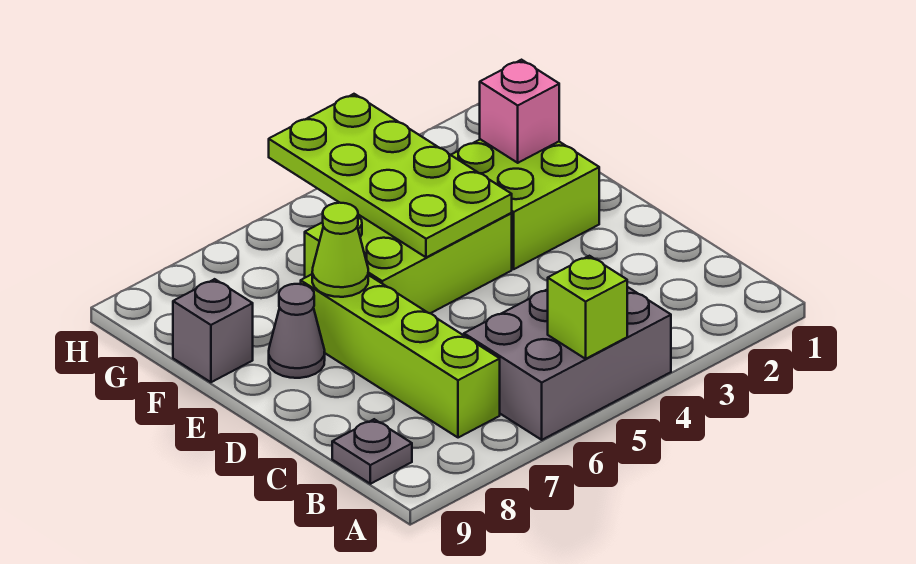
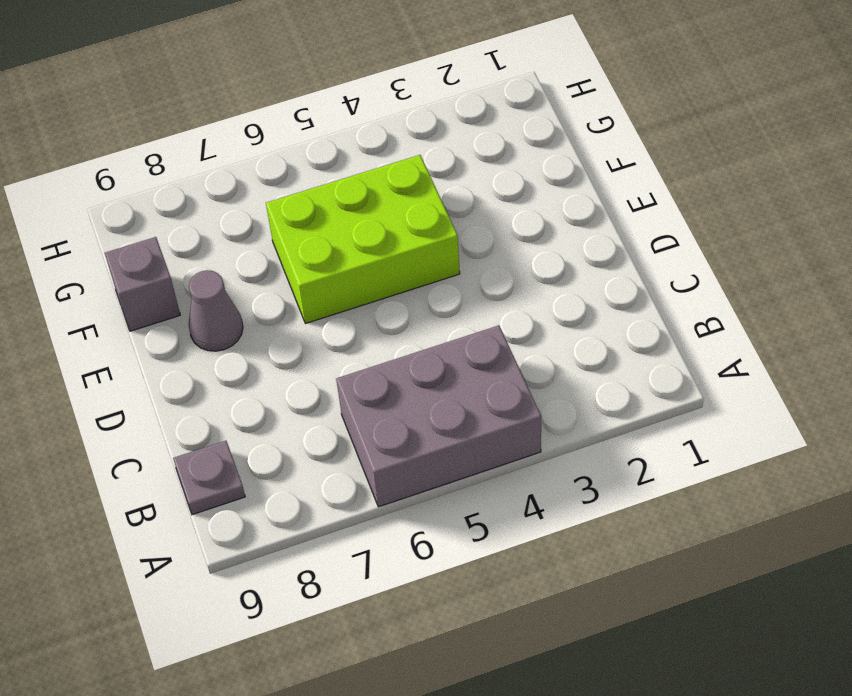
none -> lime 1x4 brick [301,274,500,438]
none -> lime 2x2 brick [451,139,599,269]

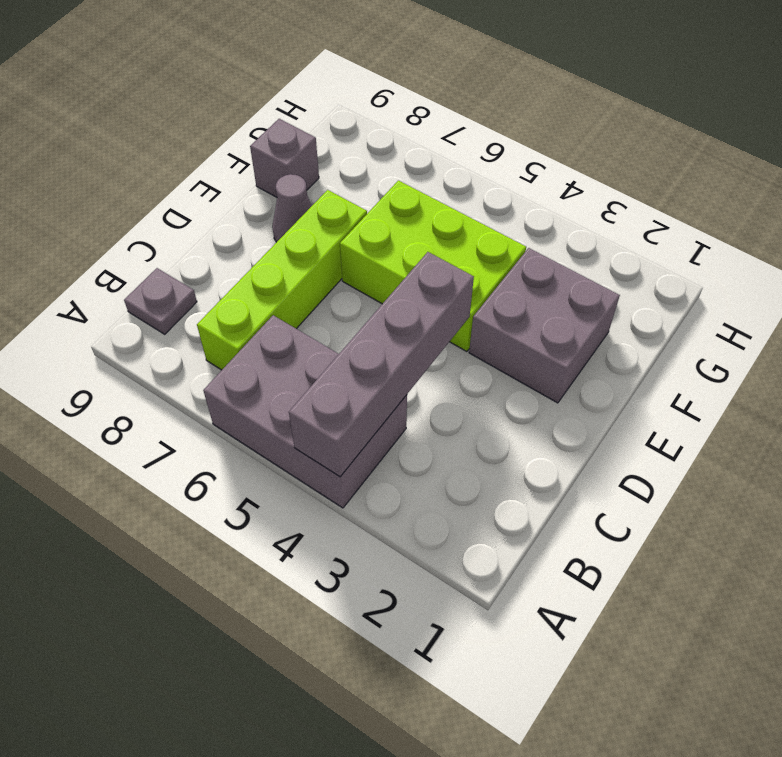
grey 1x4 brick [289,252,474,477] -> none
grey 2x2 brick [469,248,620,403] -> lime 2x2 brick [451,139,599,269]
none -> lime 1x1 brick [548,256,627,359]
none -> lime 2x4 plate [269,94,512,257]

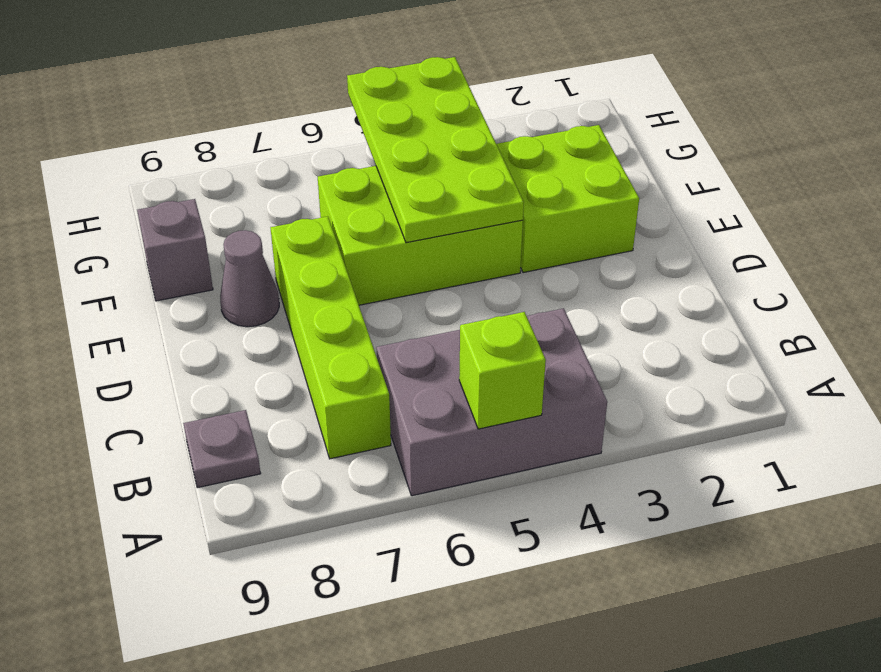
none -> lime 1x1 cone [312,203,368,297]
none -> pink 1x1 brick [480,60,559,163]

